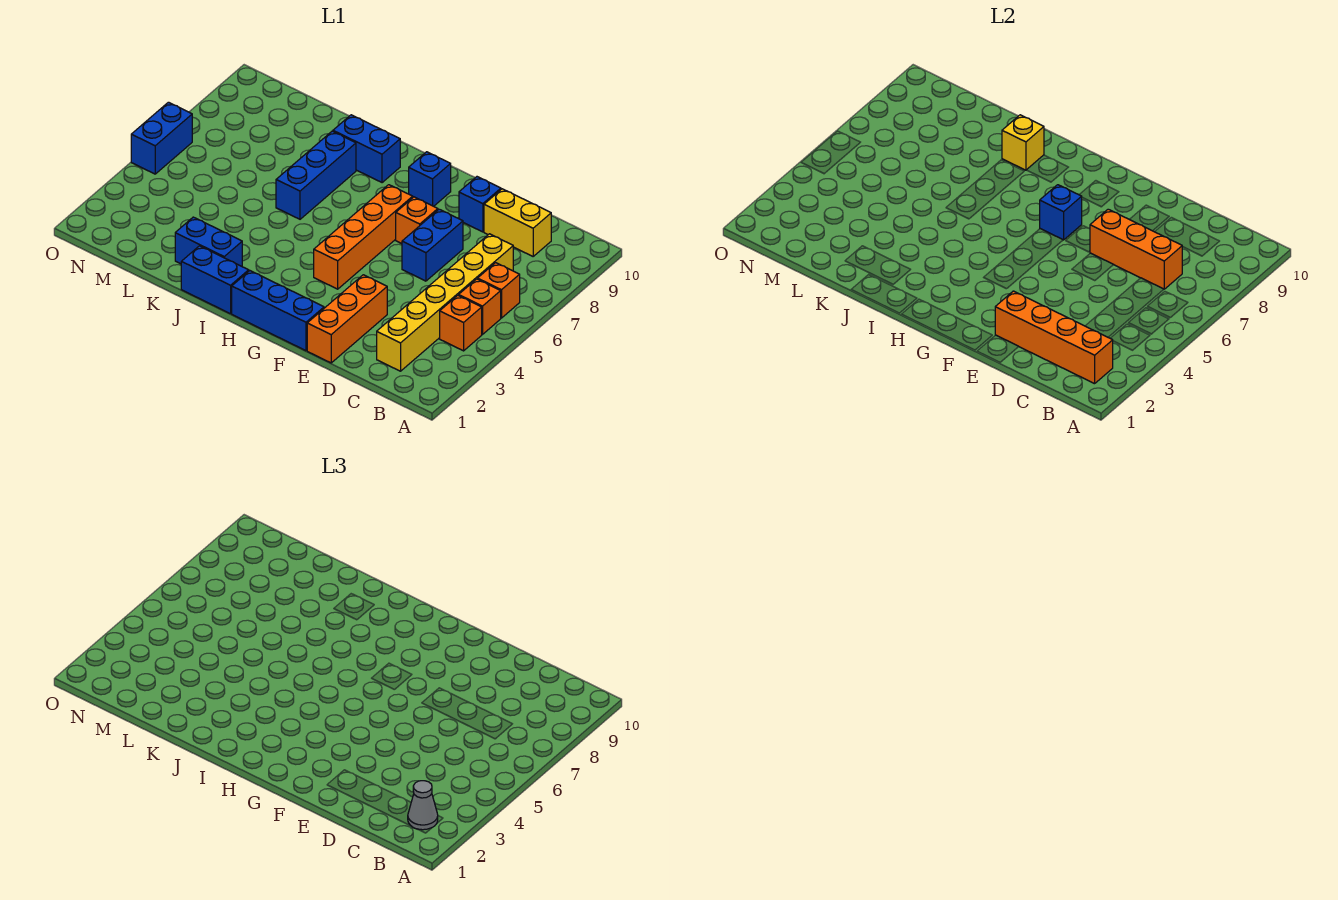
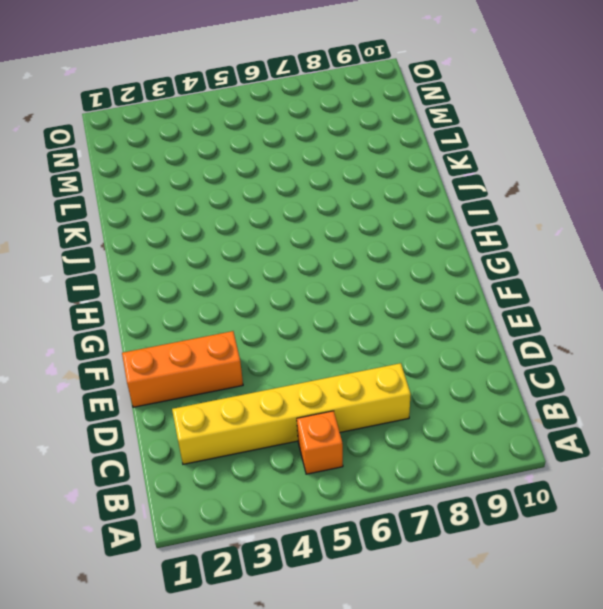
none -> orange 1x1 brick [440,295,482,351]
none -> orange 1x1 brick [478,263,520,318]
none -> yellow 1x2 brick [484,189,551,256]

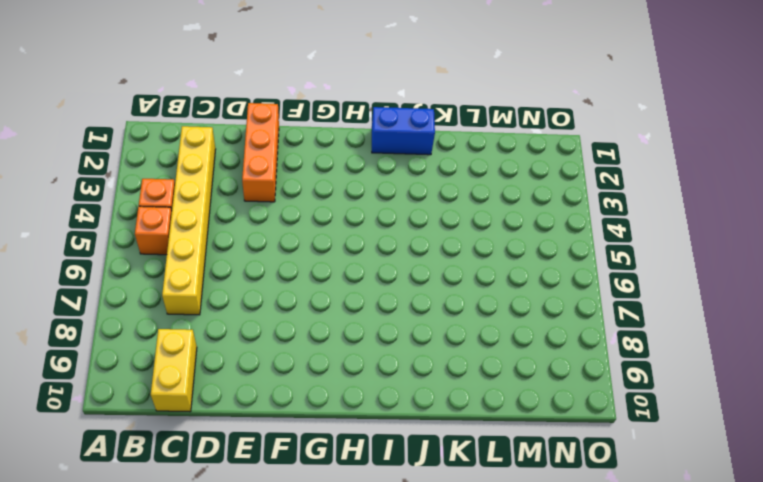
yellow 1x2 brick [151,329,197,412] -> yellow 1x2 brick turned to [484,189,551,256]
none -> orange 1x1 brick [478,263,520,318]
none -> blue 1x2 brick [402,209,463,281]
none -> blue 1x1 brick [459,177,501,232]

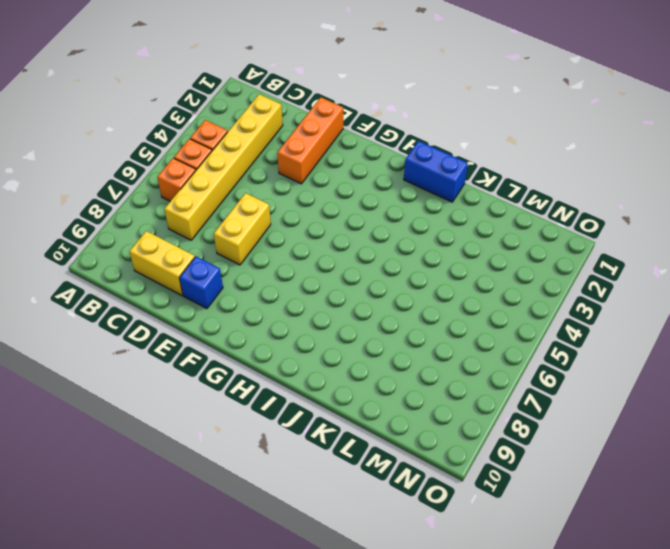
yellow 1x2 brick [214,193,271,265] -> blue 1x2 brick [402,209,463,281]
none -> blue 1x3 brick [232,271,324,351]
none -> orange 1x1 brick [396,197,438,244]
none -> orange 1x4 brick [314,185,413,289]

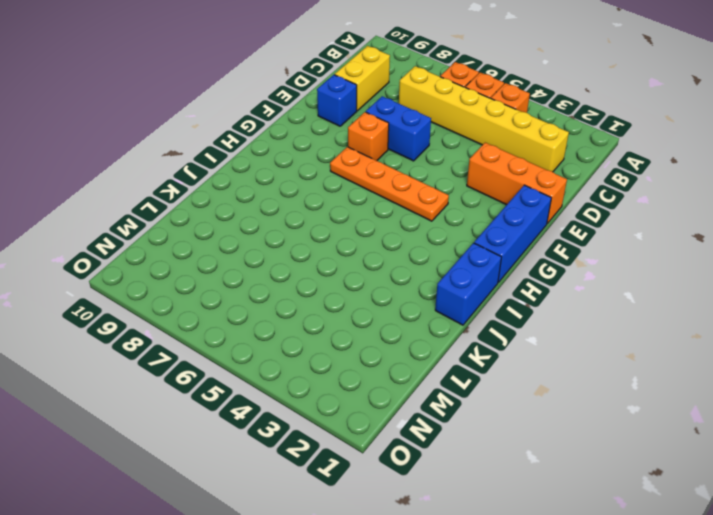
orange 1x4 plate [330,147,449,221] -> orange 1x4 brick [314,185,413,289]
none -> blue 1x1 brick [409,152,451,206]
none -> blue 1x2 brick [333,115,400,183]
none -> blue 1x2 brick [175,217,242,266]

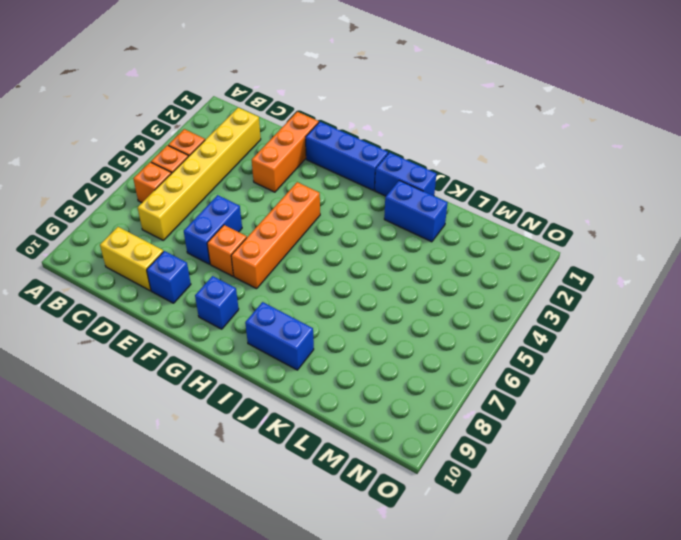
none -> blue 1x3 brick [276,131,356,219]
none -> blue 1x2 brick [131,102,192,174]
none -> orange 1x4 brick [995,291,1113,384]

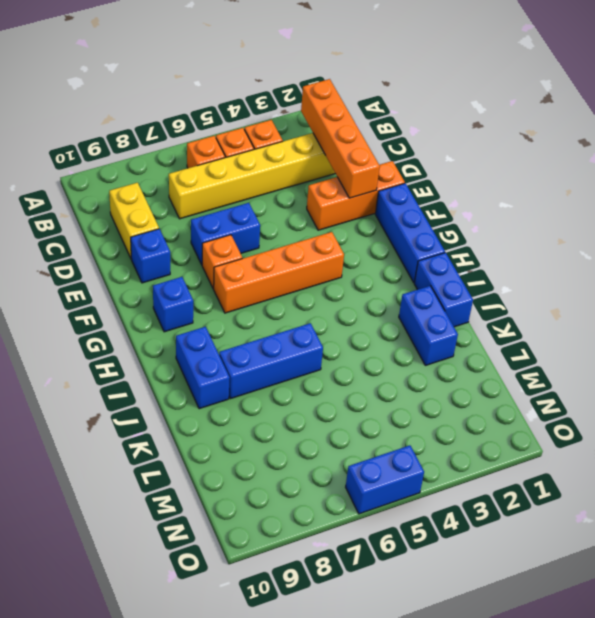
none -> orange 1x3 brick [1090,209,1182,289]
none -> blue 1x1 brick [1040,185,1082,240]
none -> yellow 1x1 brick [1002,115,1044,170]

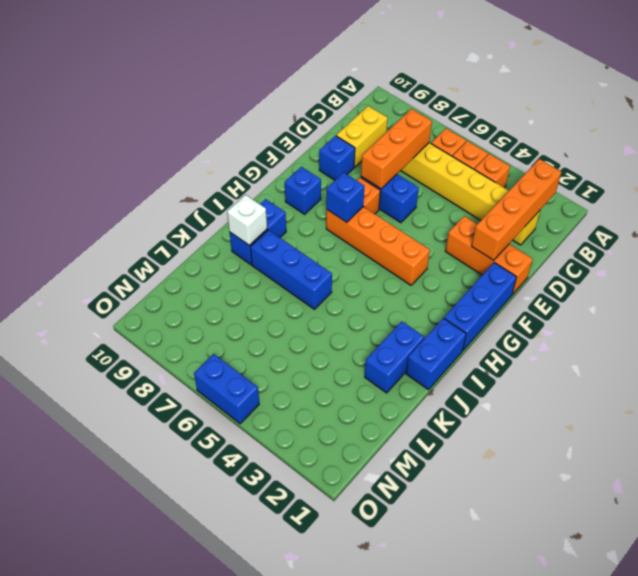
white 1x1 brick [227,195,267,245] -> yellow 1x1 brick [1002,115,1044,170]
none -> grey 1x1 cone [408,781,438,830]

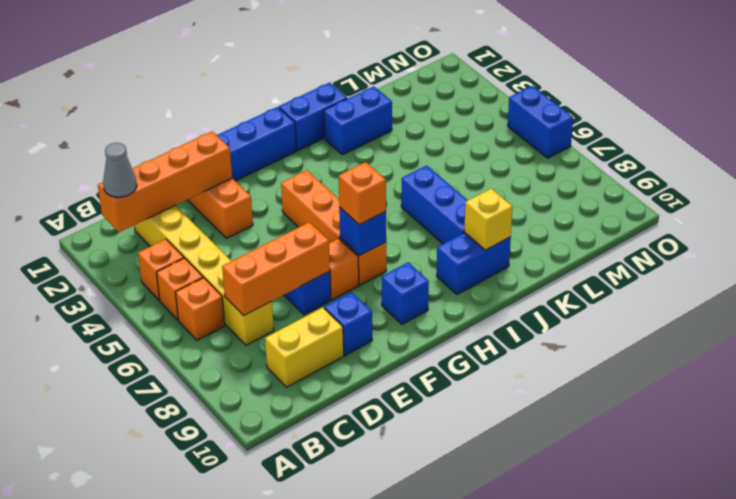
orange 1x1 brick [339,162,386,225] -> none

